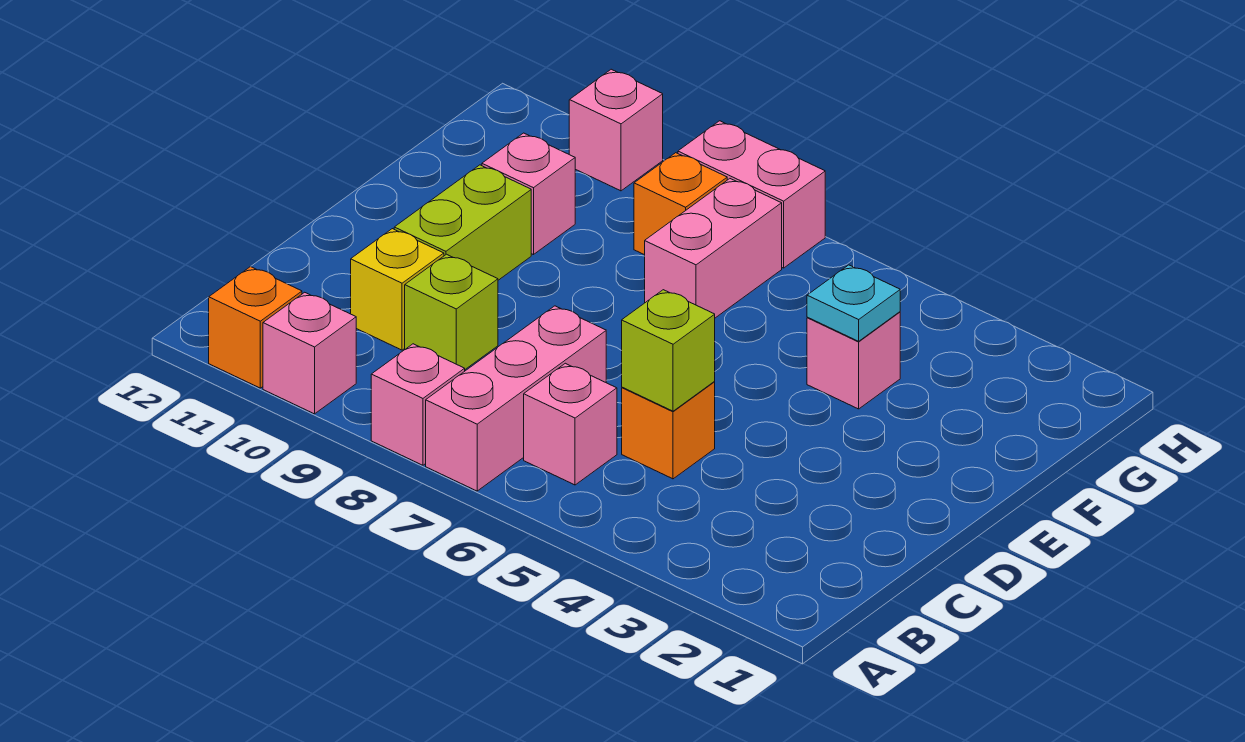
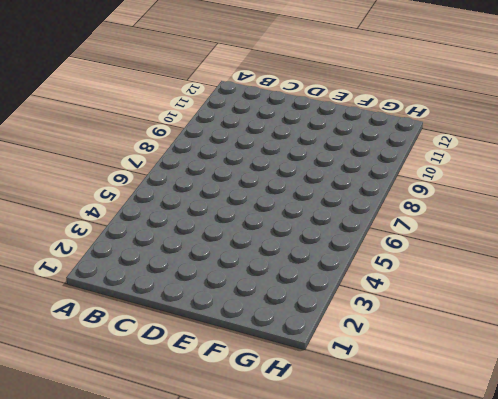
none -> pink 1x3 brick [426,306,606,491]
none -> pink 1x1 brick [371,344,465,465]
none -> pink 1x1 brick [263,292,356,414]

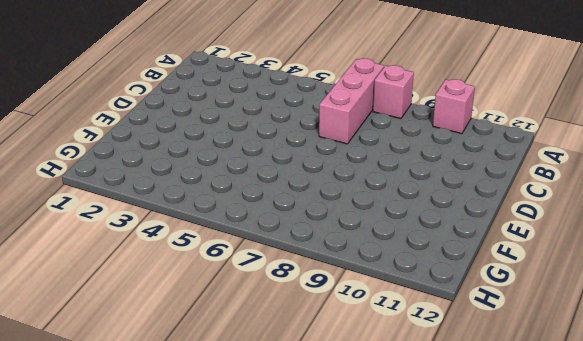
none -> orange 1x1 brick [209,267,302,388]
none -> pink 1x1 brick [524,363,617,485]
none -> orange 1x1 brick [622,382,715,479]

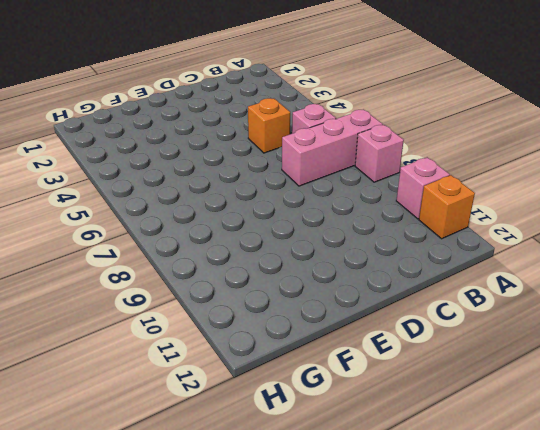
none -> lime 1x1 brick [405,254,498,369]
none -> yellow 1x1 brick [351,229,444,350]
none -> lime 1x2 brick [394,165,531,280]

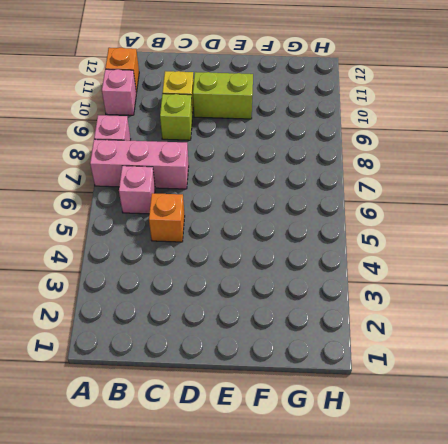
none -> pink 1x1 brick [807,312,900,409]
none -> pink 1x2 brick [645,179,782,318]
none -> pink 1x1 brick [482,133,575,255]

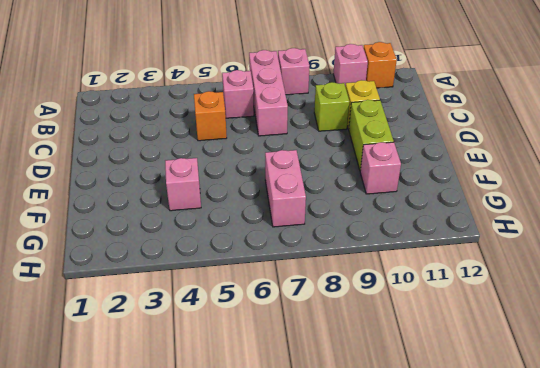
none -> orange 1x1 brick [634,153,727,255]
none -> pink 1x2 brick [678,121,825,268]
none -> pink 1x1 brick [569,69,663,191]

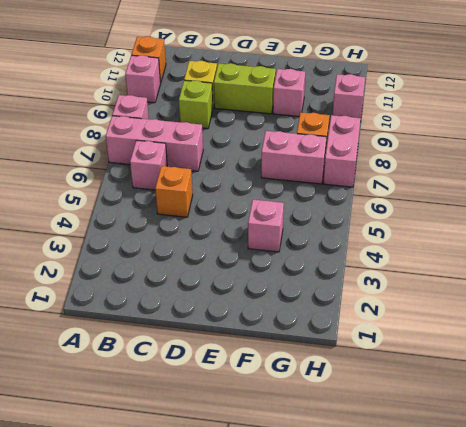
none -> lime 1x1 brick [622,290,715,411]
none -> cyan 1x1 plate [807,265,900,341]

